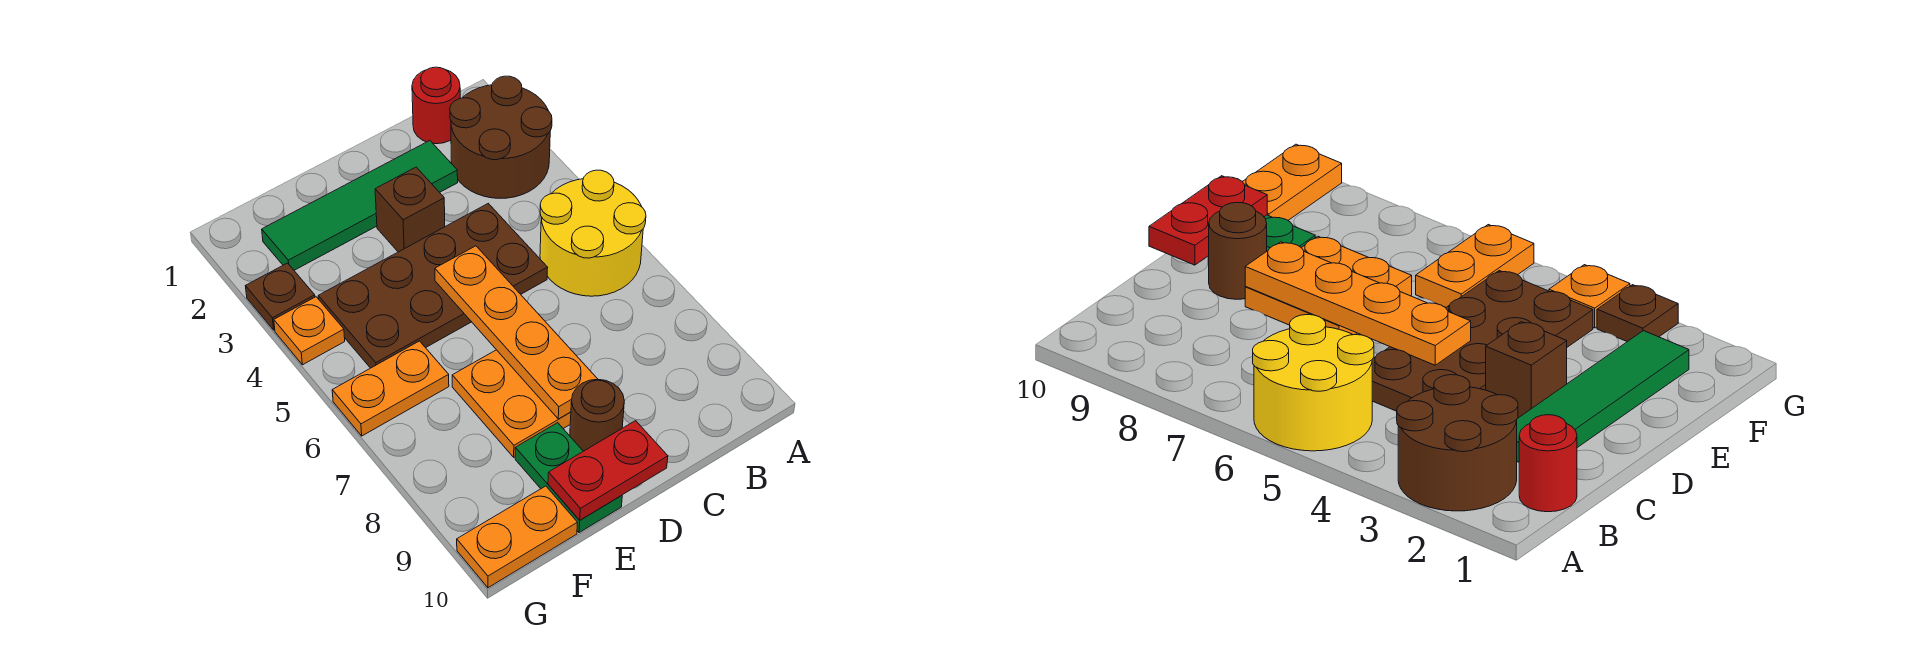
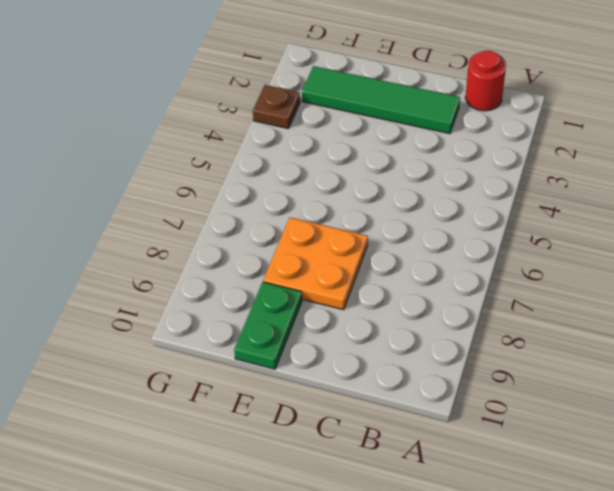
none -> brown 2x2 round brick [450,76,552,198]
none -> yellow 2x2 round brick [540,170,646,296]
none -> brown 2x4 plate [318,204,548,368]

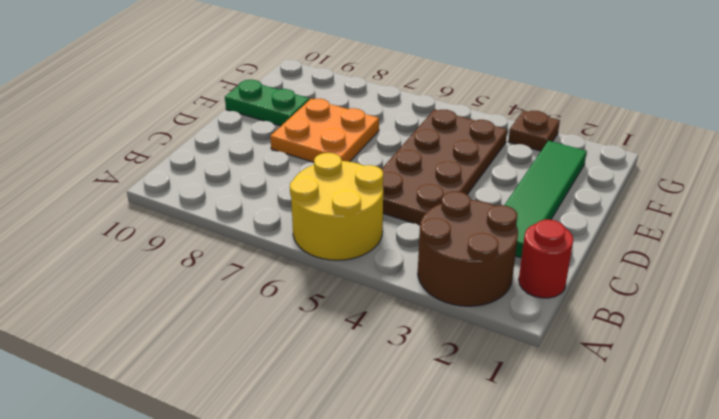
none -> brown 1x1 brick [375,167,445,252]
none -> brown 1x1 round brick [570,379,624,451]
none -> orange 1x2 plate [332,341,449,436]

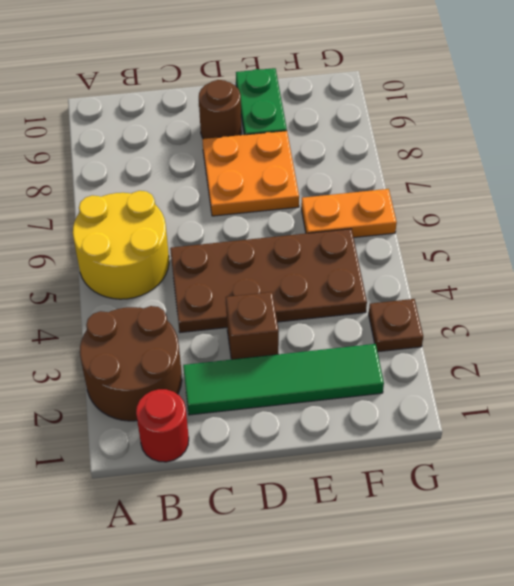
none -> orange 1x2 plate [457,486,578,588]
none -> orange 1x1 plate [274,297,345,365]
none -> orange 1x4 plate [435,246,597,419]

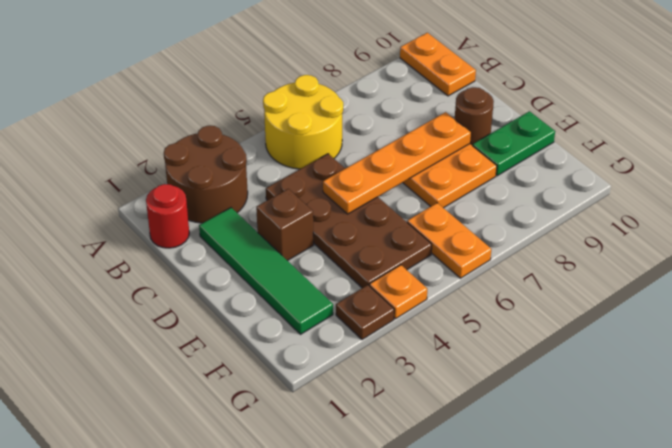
orange 1x2 plate [400,33,476,96] -> orange 1x2 plate moved to [457,486,578,588]
none -> red 1x2 plate [548,421,668,520]

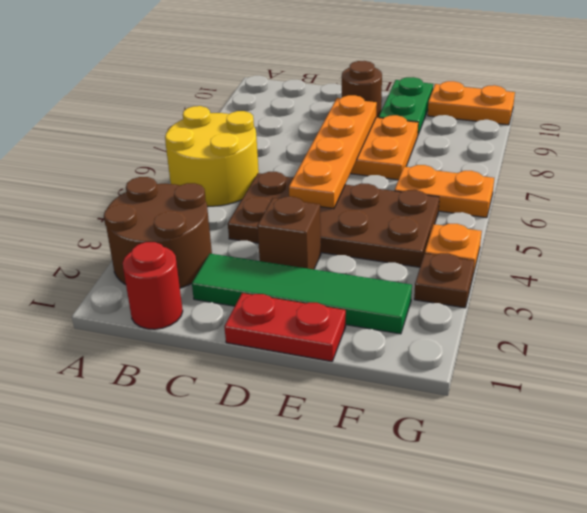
red 1x2 plate [224,293,346,361] -> red 1x2 plate moved to [548,421,668,520]

